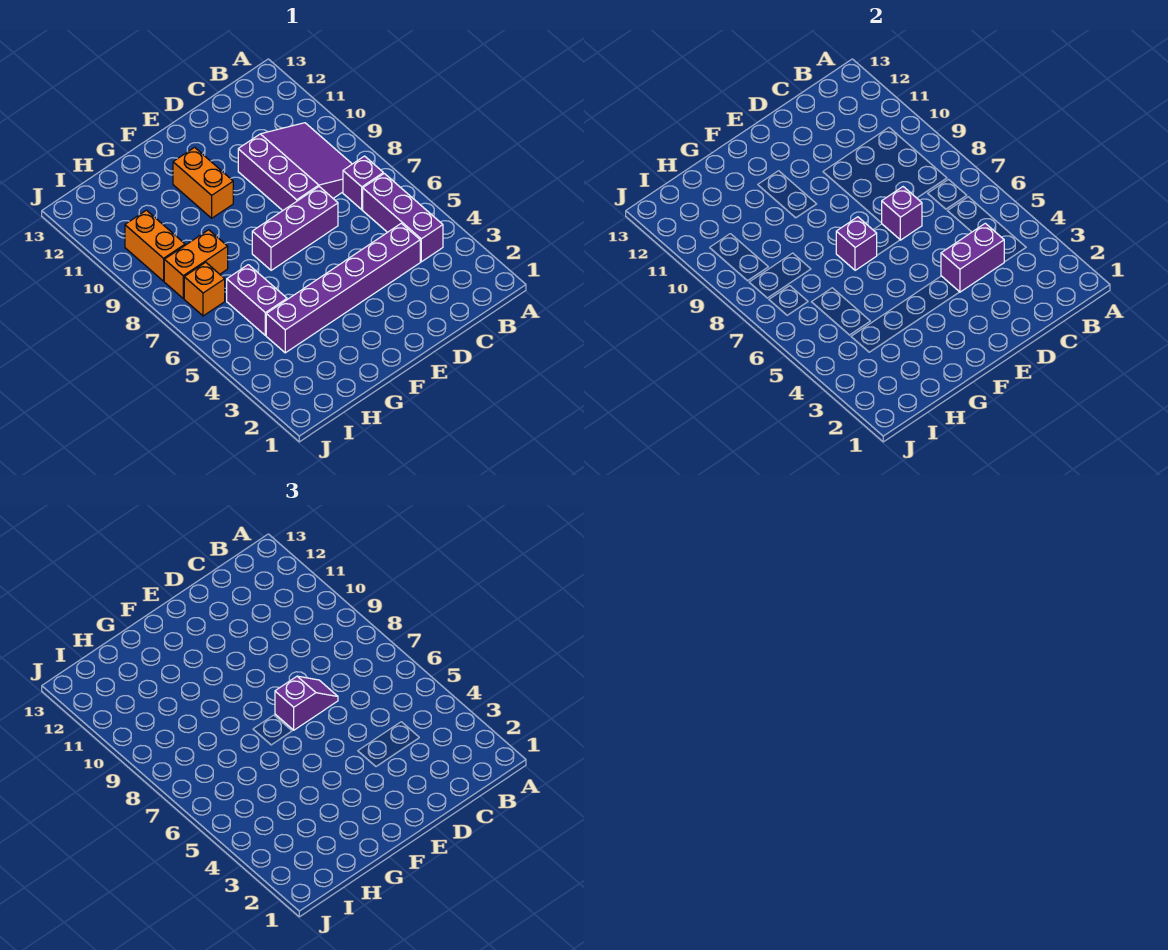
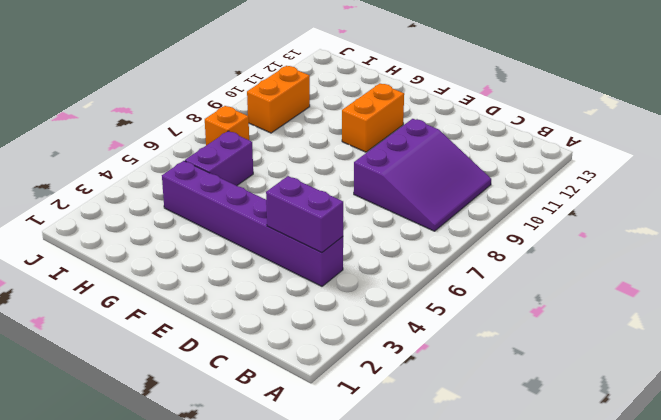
none -> purple 1x3 brick [363,173,443,262]
none -> purple 1x1 brick [343,156,383,210]
none -> purple 1x3 brick [252,187,338,270]

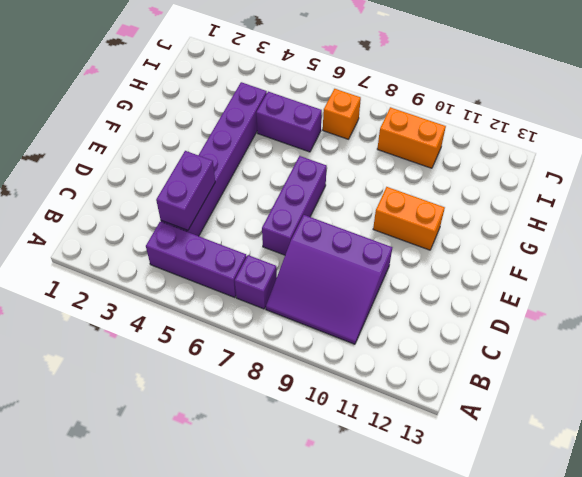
none -> orange 1x2 brick [164,230,228,298]
none -> purple 1x1 brick [882,187,922,240]
none -> purple 1x1 brick [836,217,877,270]

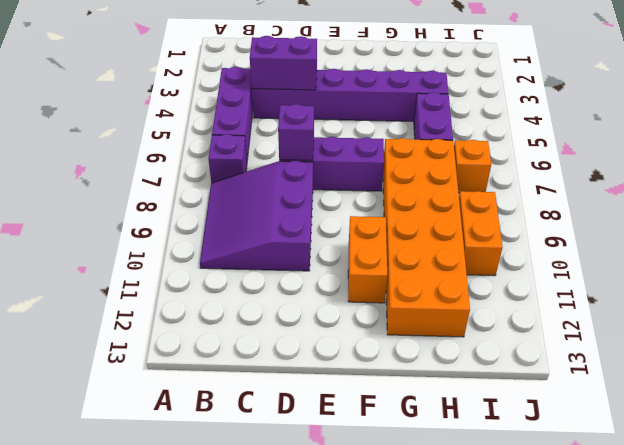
orange 2x6 brick [383,138,470,337] -> orange 1x2 brick [164,230,228,298]
none -> purple 1x1 brick [836,217,877,270]
none -> purple 1x2 slope [275,676,338,730]

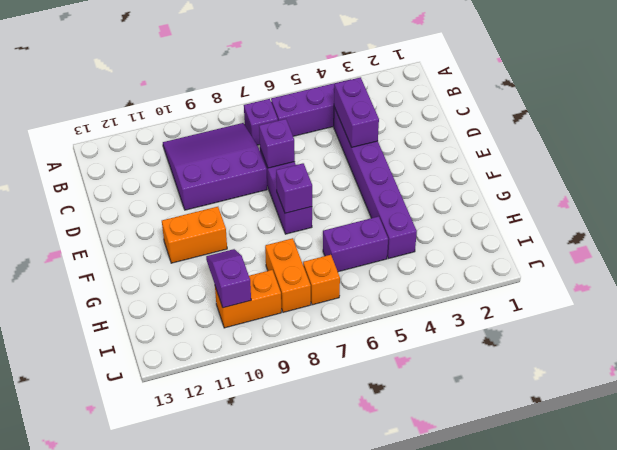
purple 1x2 slope [206,249,251,308] -> purple 1x2 slope moved to [275,676,338,730]

